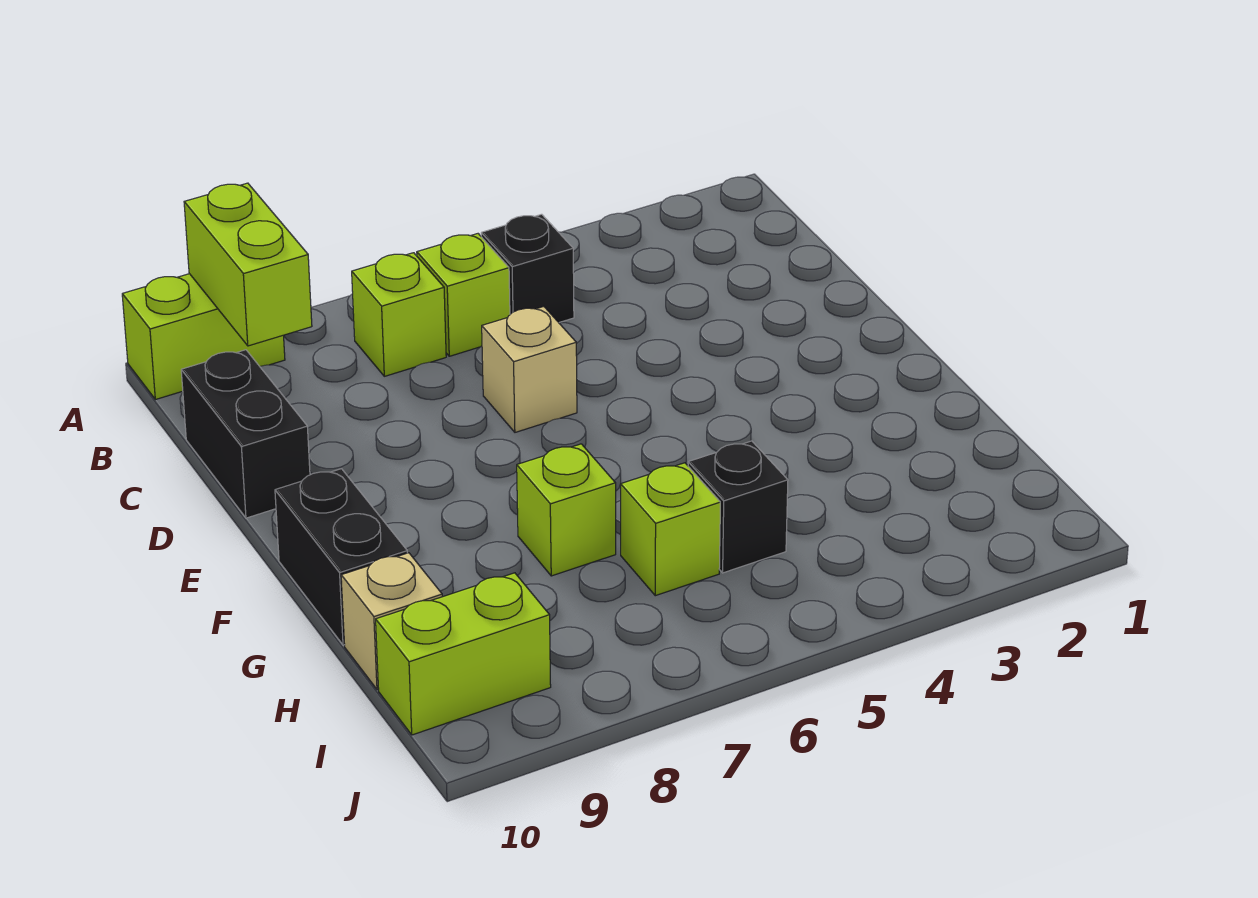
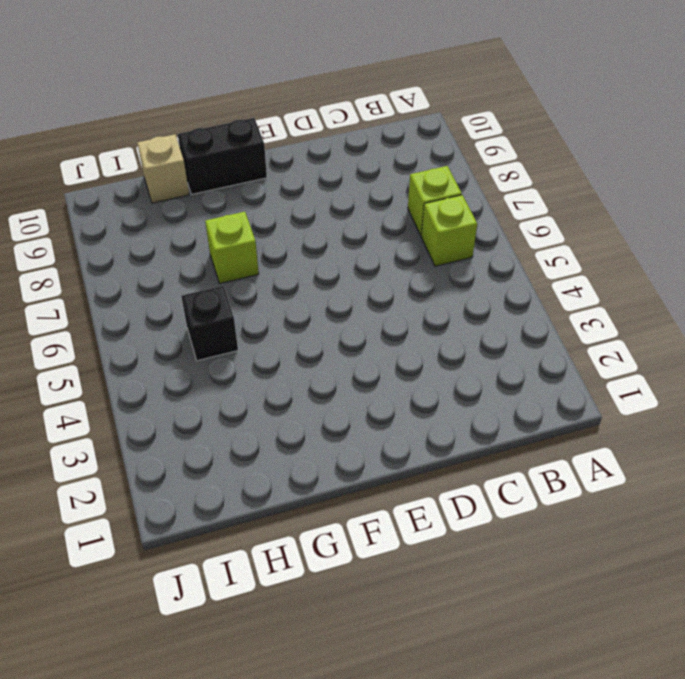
none -> lime 1x2 brick [122,274,285,400]
none -> black 1x1 brick [481,214,574,323]
none -> black 1x2 brick [181,350,310,518]

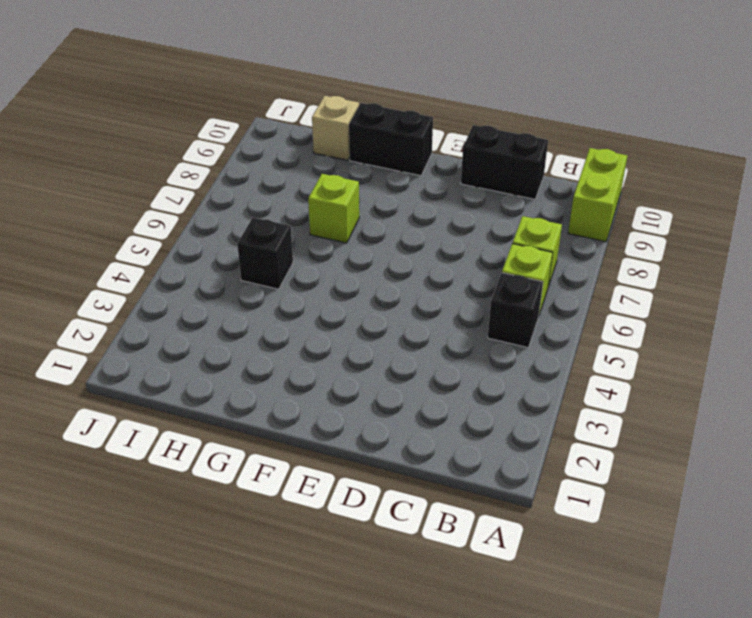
none -> tan 1x1 brick [482,307,577,432]
none -> lime 1x1 brick [621,463,720,596]
none -> lime 1x2 brick [376,573,551,735]

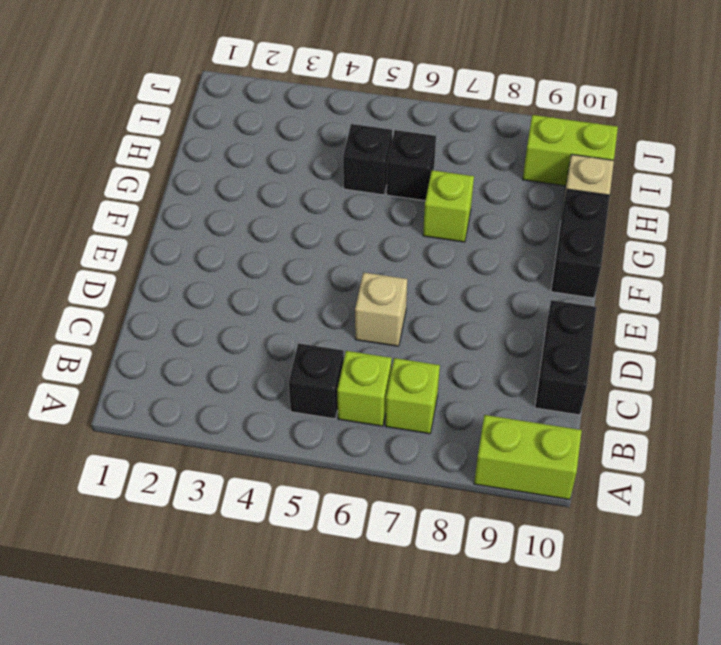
black 1x1 brick [387,130,436,201] -> lime 1x1 brick [621,463,720,596]
none -> lime 1x2 brick [184,183,312,346]

